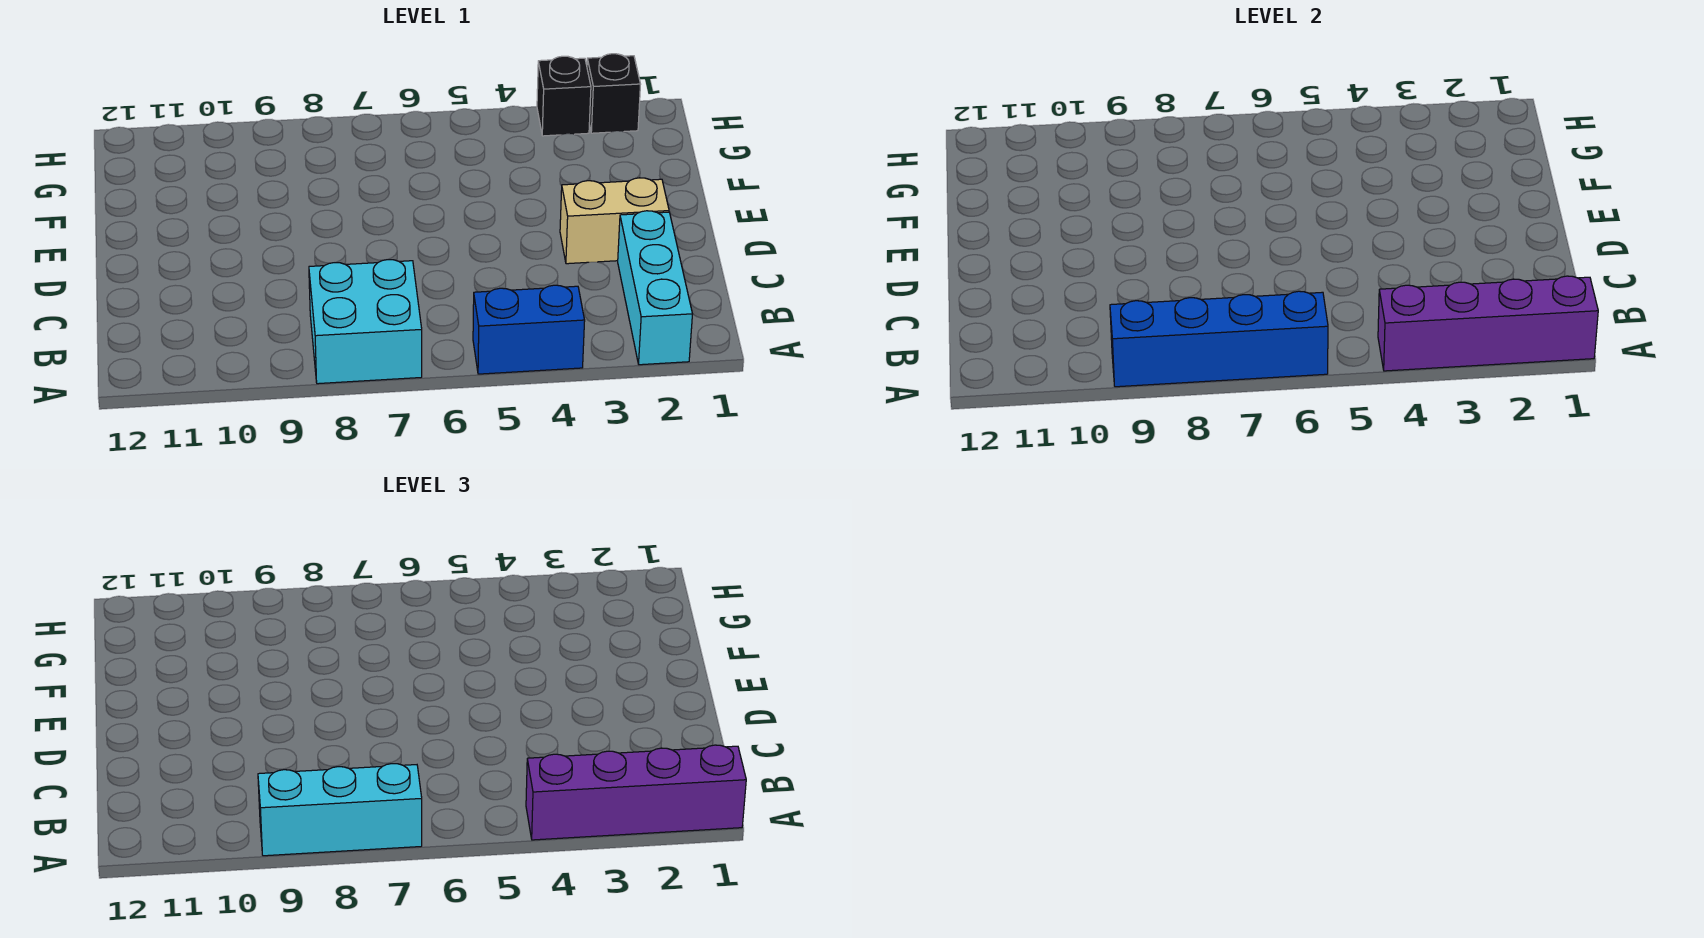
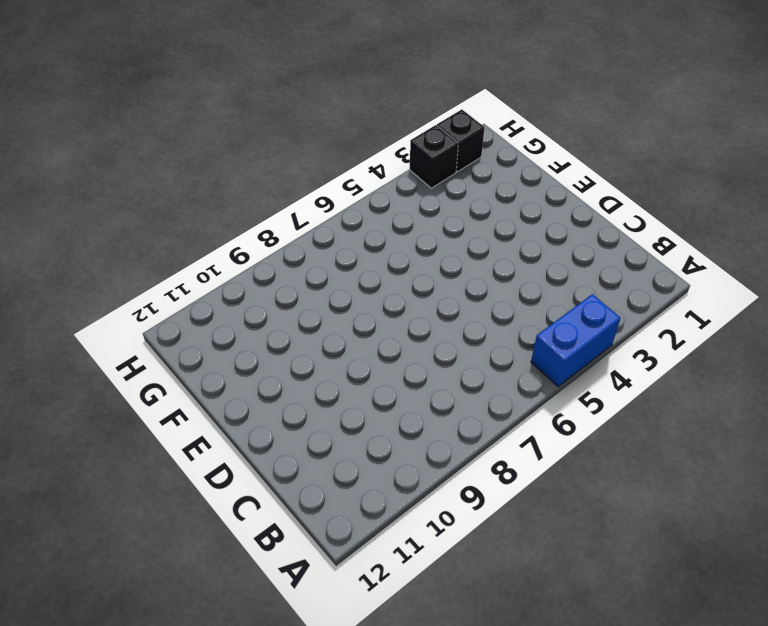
none -> cyan 1x3 brick [618,211,692,365]
none -> cyan 2x2 brick [309,260,422,384]

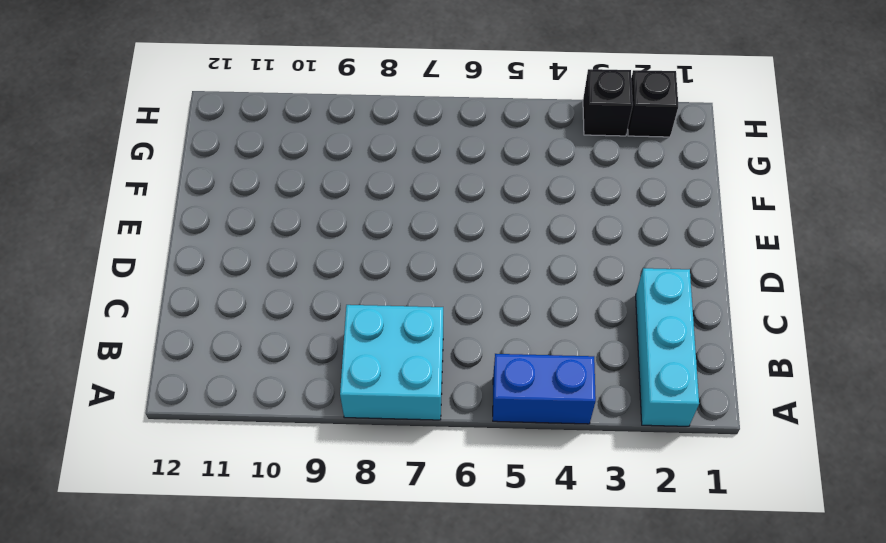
none -> tan 1x2 brick [560,178,669,264]
none -> purple 1x4 brick [1378,276,1598,371]

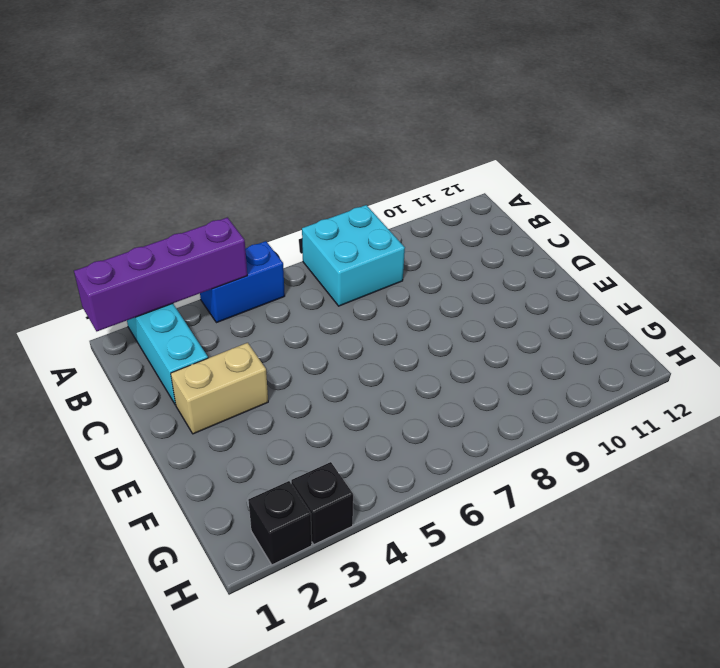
none -> blue 1x4 brick [1110,291,1328,387]
none -> purple 1x4 brick [526,745,746,840]

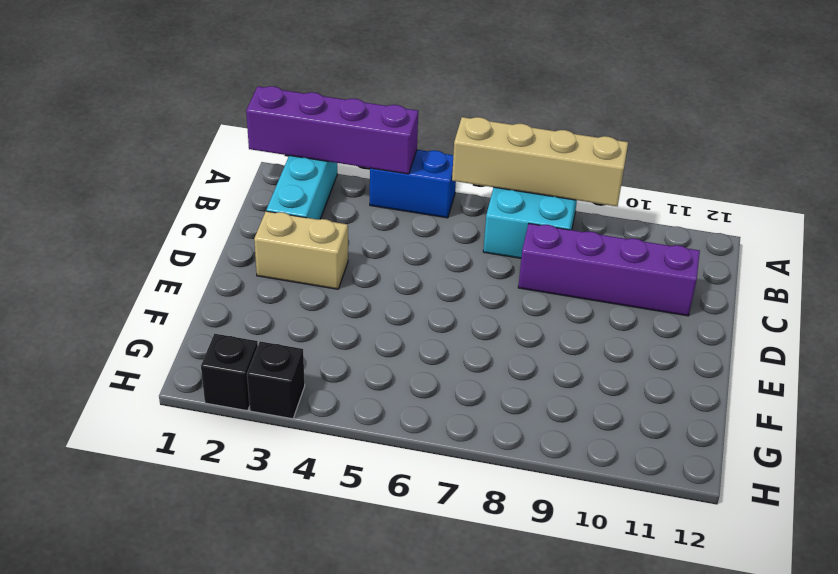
tan 1x4 brick [452,117,628,206] -> blue 1x4 brick [1110,291,1328,387]
purple 1x4 brick [518,223,700,316] -> purple 1x4 brick moved to [526,745,746,840]
none -> cyan 1x3 brick [258,764,422,856]

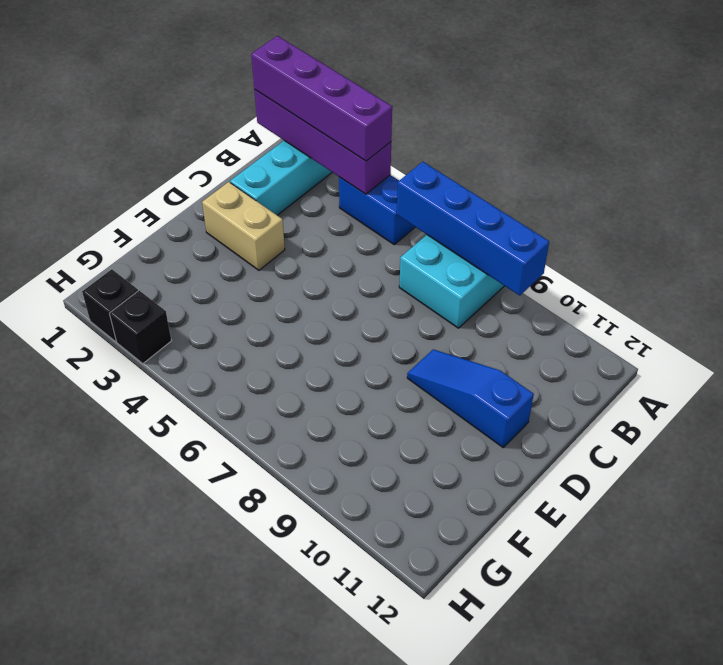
blue 1x3 slope [407,349,534,447] -> none
none -> cyan 1x3 brick [258,764,422,856]

